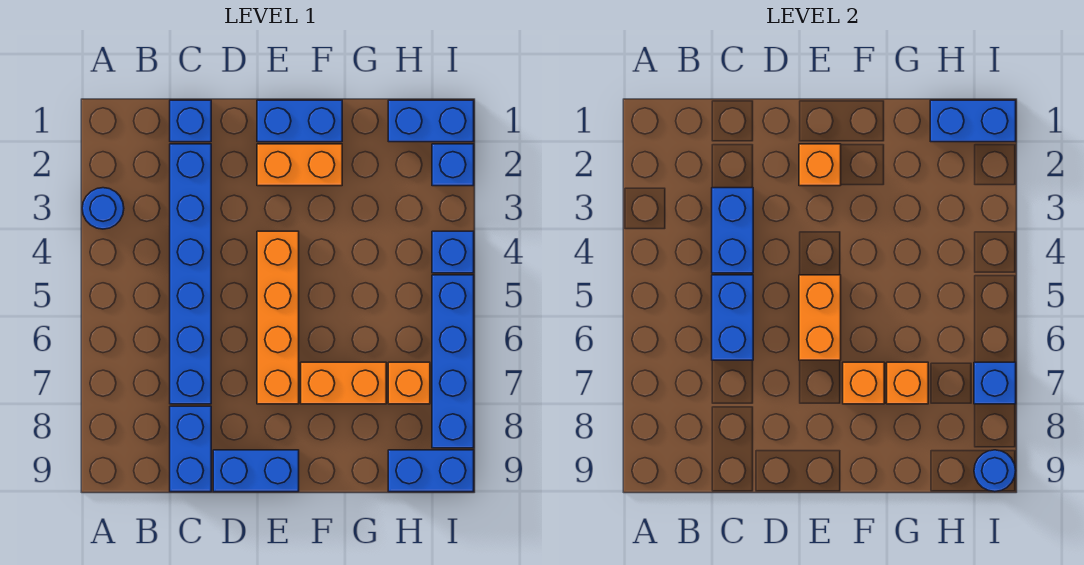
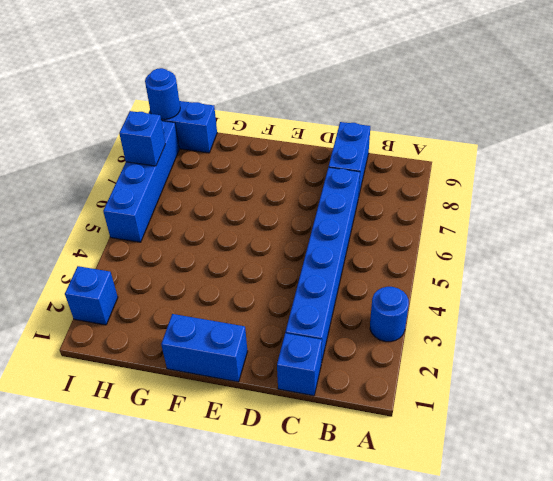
none -> blue 1x2 brick [213,450,299,492]
none -> orange 1x2 brick [257,144,342,186]
none -> orange 1x4 brick [257,231,299,404]

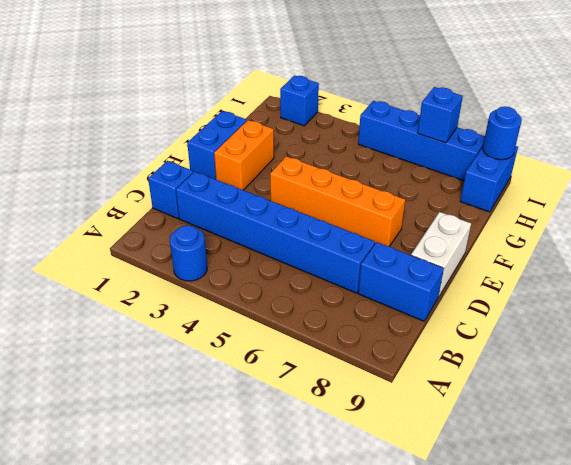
white 1x2 brick [411,212,471,297] -> blue 1x2 brick [213,450,299,492]
none -> orange 1x2 brick [301,362,386,404]
none -> blue 1x2 brick [388,100,474,142]
none -> orange 1x1 brick [388,362,430,404]

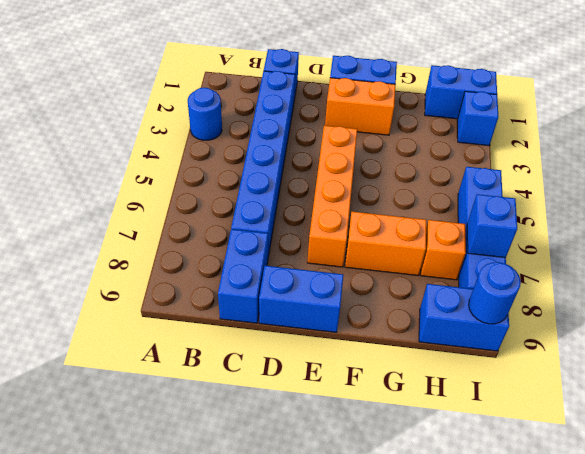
none -> blue 1x1 brick [432,231,474,273]
none -> blue 1x2 brick [712,188,753,273]
none -> blue 1x2 brick [712,275,753,360]

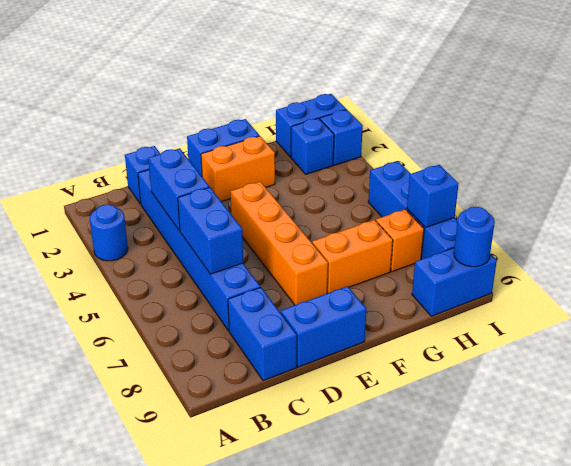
blue 1x1 brick [291,118,334,174] -> blue 1x1 brick moved to [432,231,474,273]
none -> orange 1x1 brick [799,144,841,186]
none -> orange 1x2 brick [799,275,841,360]
none -> orange 1x1 brick [843,362,884,404]

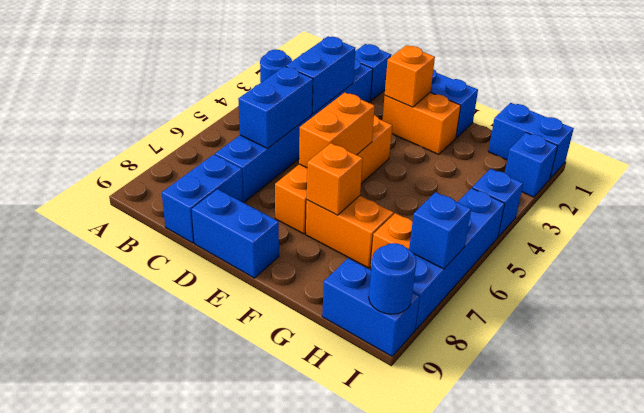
none -> orange 1x1 brick [887,362,928,404]
none -> blue 1x2 brick [930,100,1016,142]

